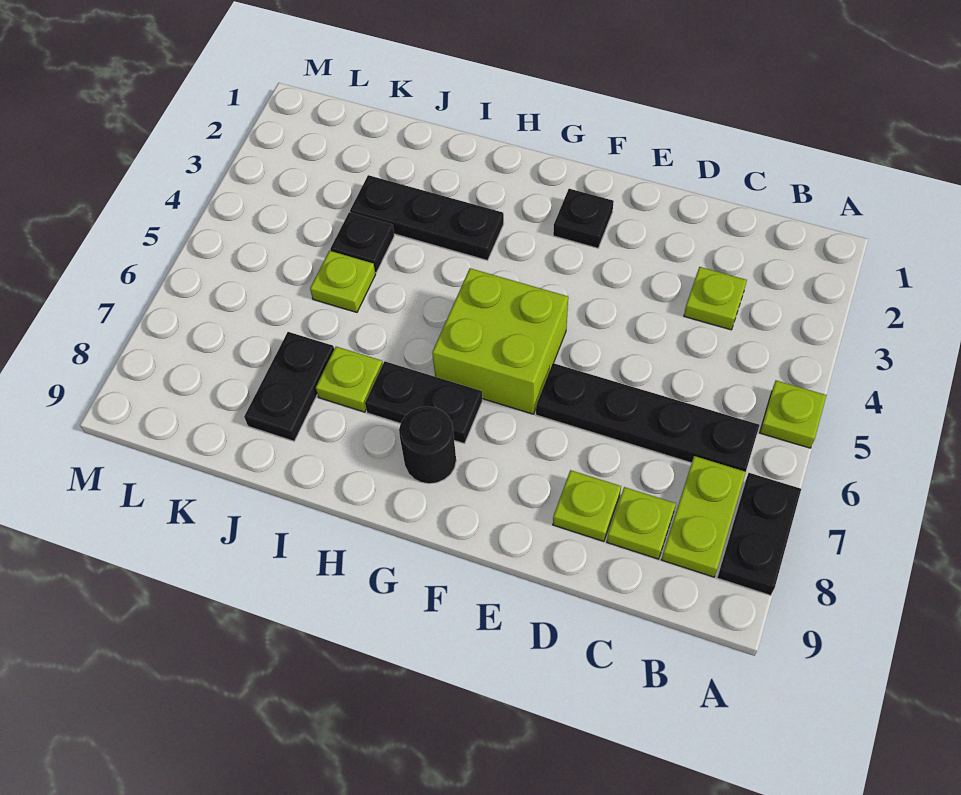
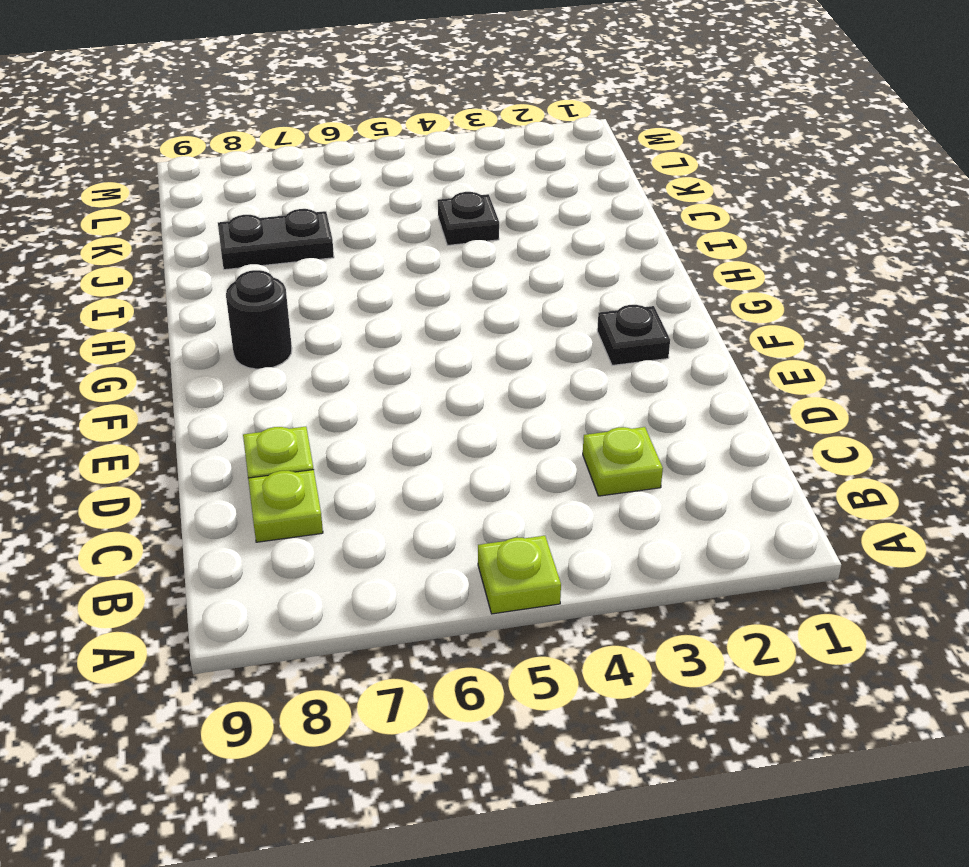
none -> black 1x2 plate [717,473,801,596]
none -> black 1x4 plate [536,363,760,472]
none -> lime 1x2 plate [661,456,746,577]

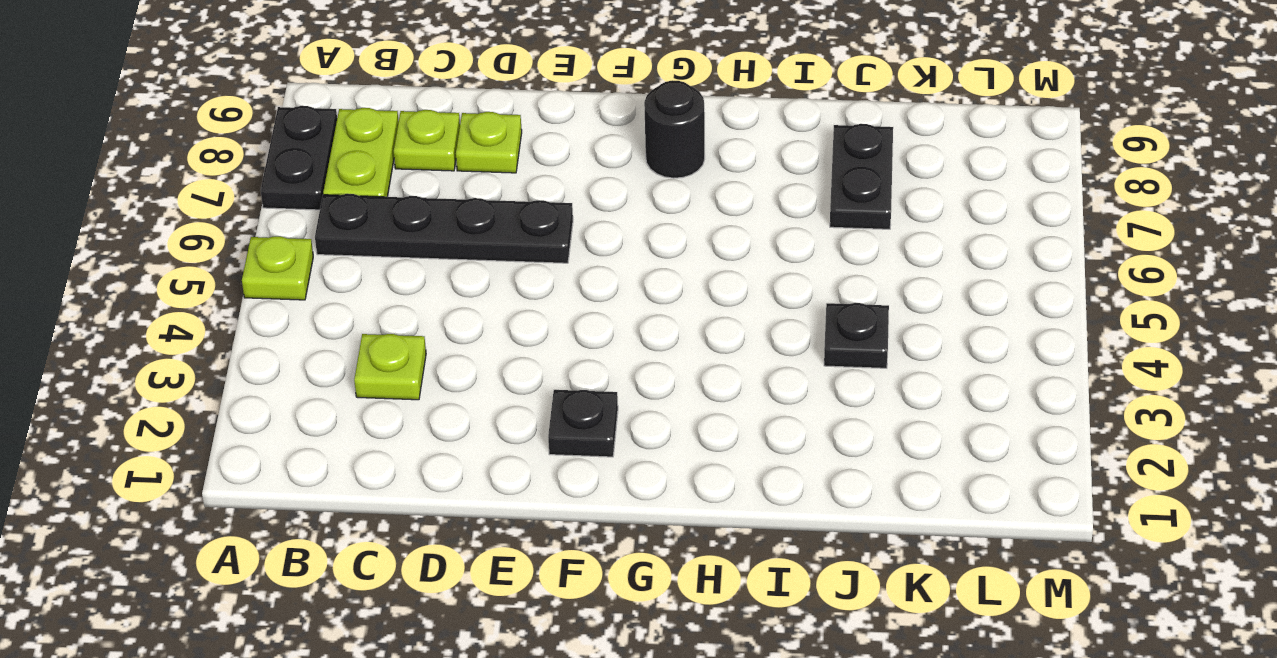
none -> lime 2x2 brick [432,268,568,414]
none -> black 1x2 plate [365,361,482,444]
none -> black 1x3 plate [350,175,504,260]

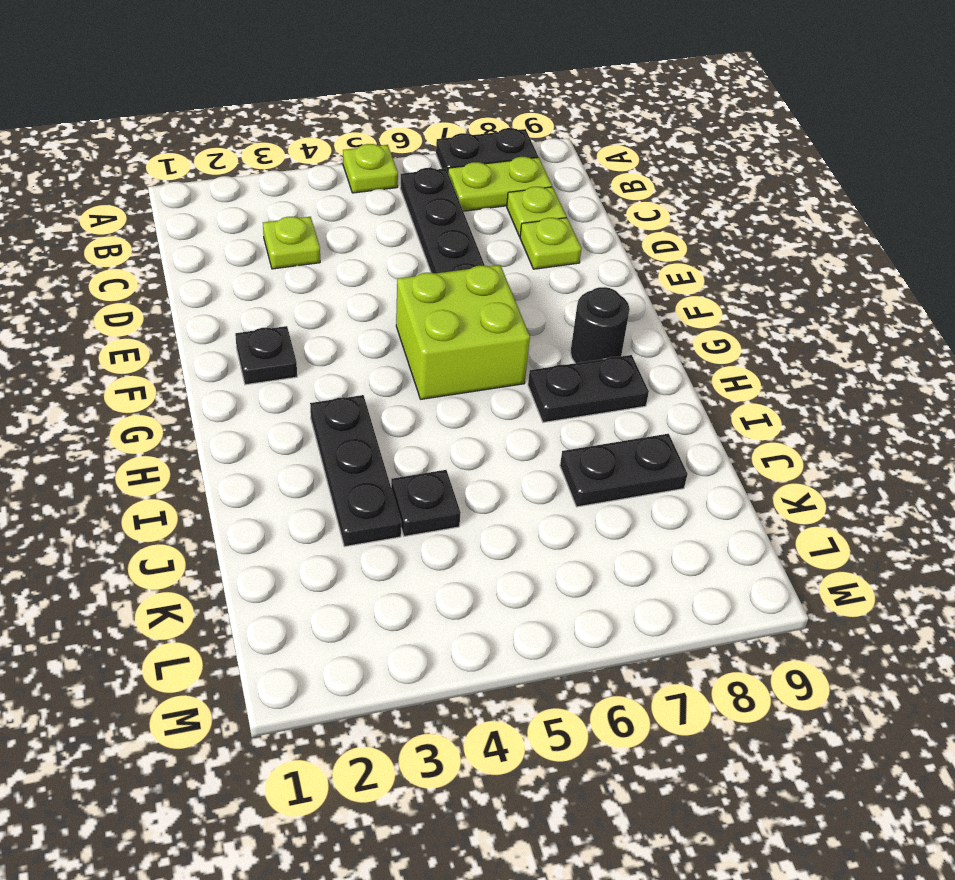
black 1x2 plate [528,355,649,423] -> black 1x2 plate turned to [365,361,482,444]
none -> lime 1x1 plate [316,347,383,412]
none -> lime 1x1 plate [310,251,376,312]

